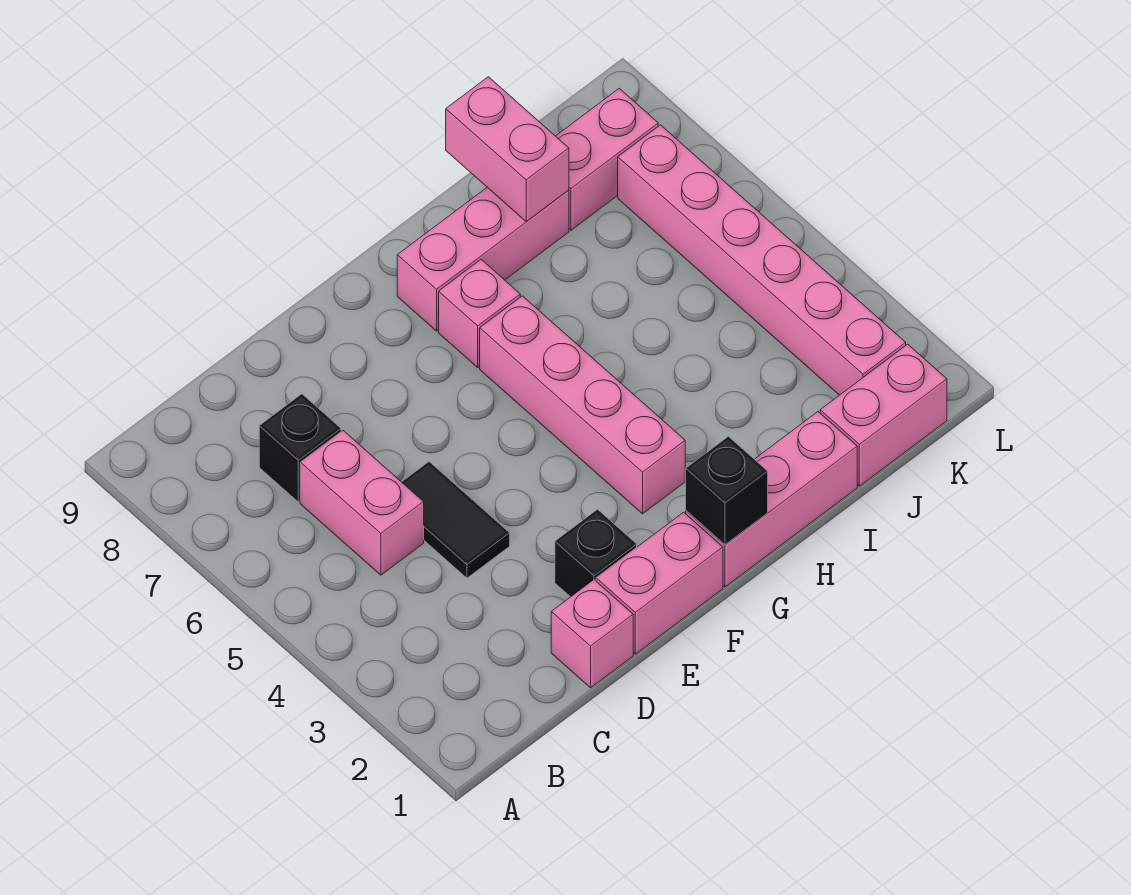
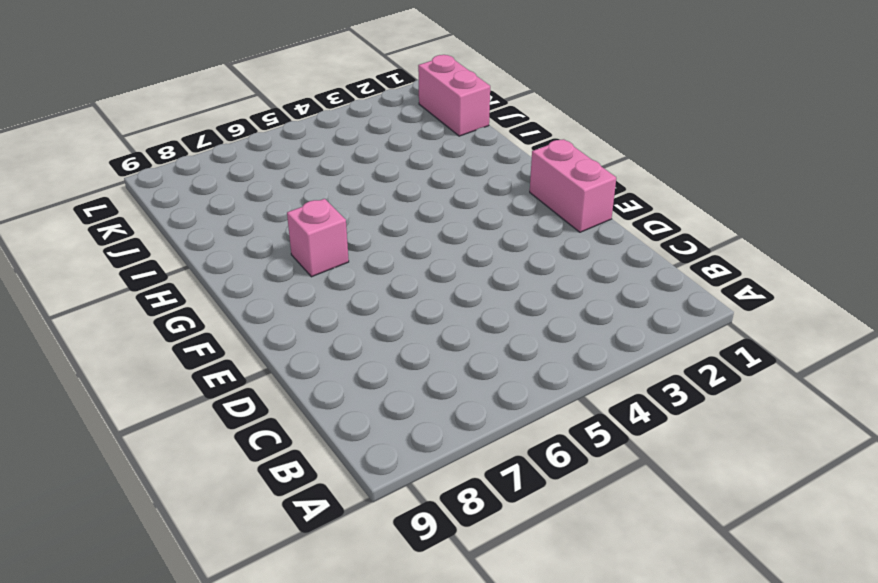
none -> pink 1x2 brick [300,431,424,575]
none -> black 1x1 brick [259,394,341,502]
none -> pink 1x1 brick [551,580,633,688]

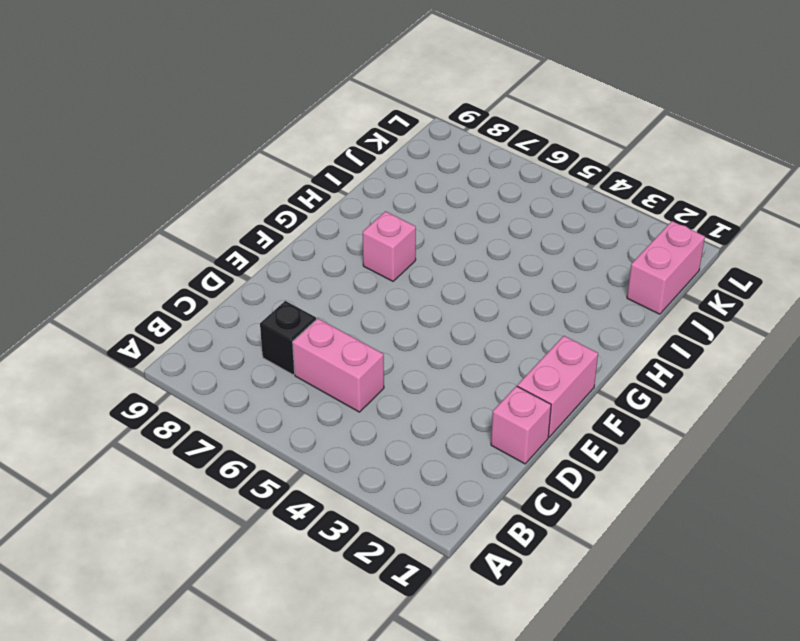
none -> black 1x2 tile [402,462,510,578]
none -> black 1x1 brick [555,509,637,597]
none -> pink 1x3 brick [686,412,857,587]

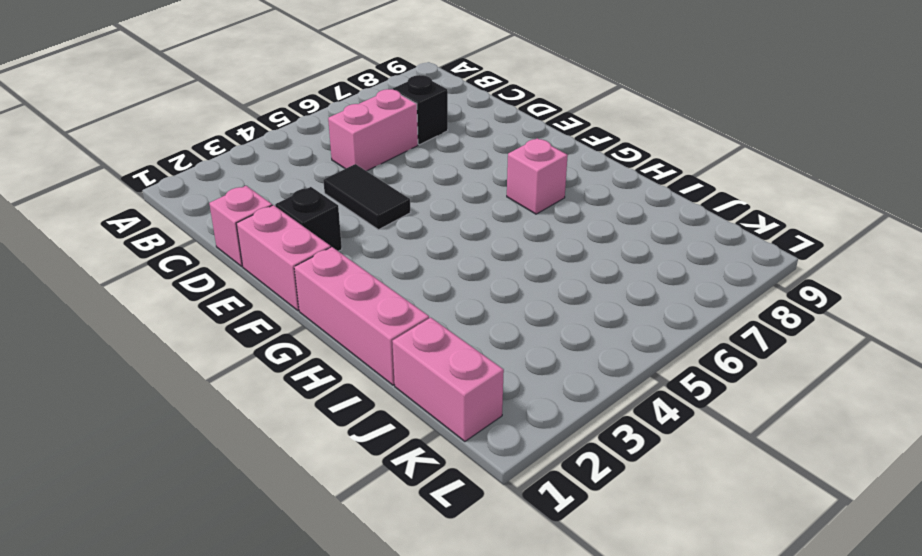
black 1x2 tile [323,164,410,230] -> black 1x2 tile turned to [402,462,510,578]
none -> pink 1x4 brick [480,296,685,514]
none -> pink 1x3 brick [397,188,569,331]
none -> pink 1x2 brick [556,88,658,230]

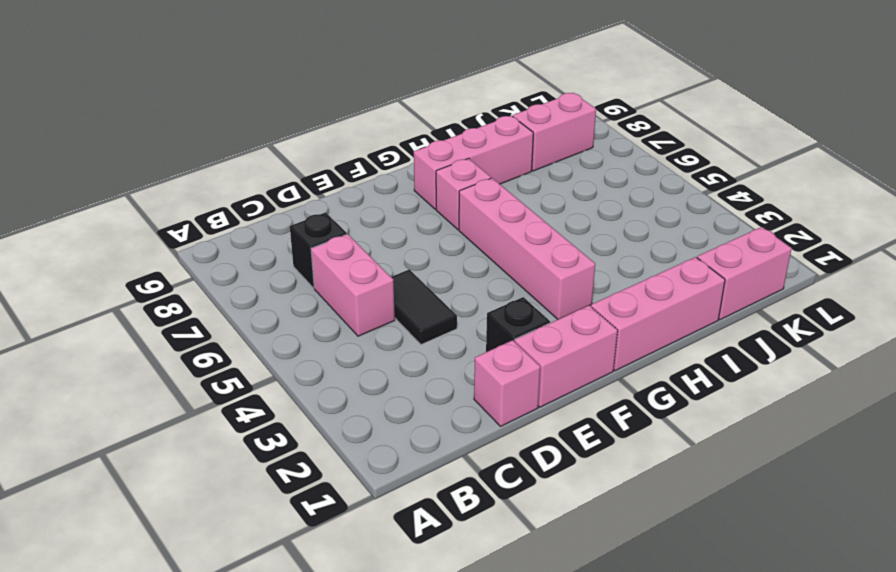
none -> pink 1x6 brick [618,125,906,395]
none -> black 1x1 brick [686,436,768,545]
none -> pink 1x2 brick [446,77,569,222]

